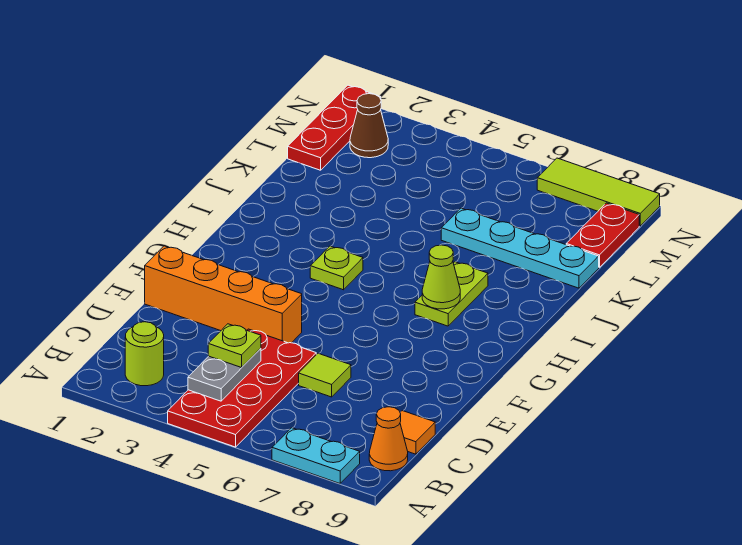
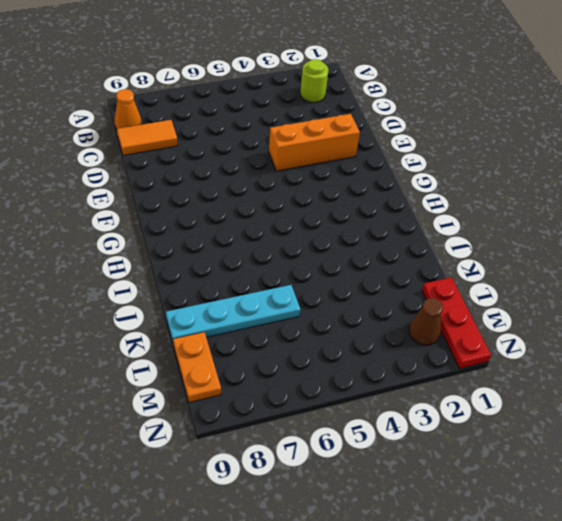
orange 1x2 tile [117,120,178,155] -> orange 1x1 tile [400,411,435,454]
orange 1x3 brick [269,114,360,171] -> orange 1x4 brick [145,246,302,343]
orange 1x2 plate [173,332,221,402] -> red 1x2 plate [566,203,639,268]
none -> red 2x4 plate [168,329,316,447]
none -> cyan 1x2 plate [272,428,360,483]
none -> lime 1x1 tile [299,353,351,397]

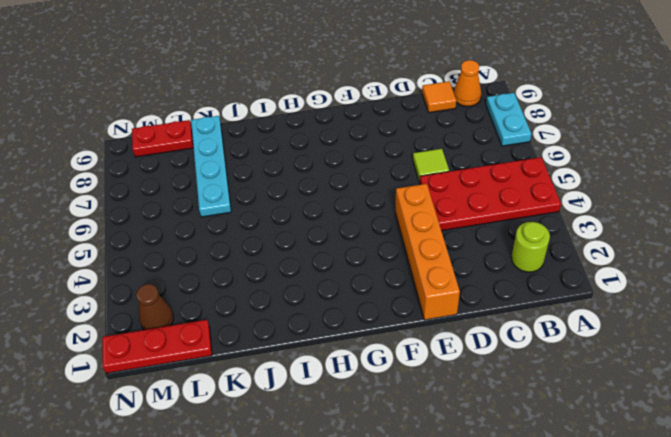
none -> lime 1x1 plate [310,246,363,290]
none -> lime 1x2 plate [415,262,488,326]
none -> lime 1x3 tile [537,158,660,226]

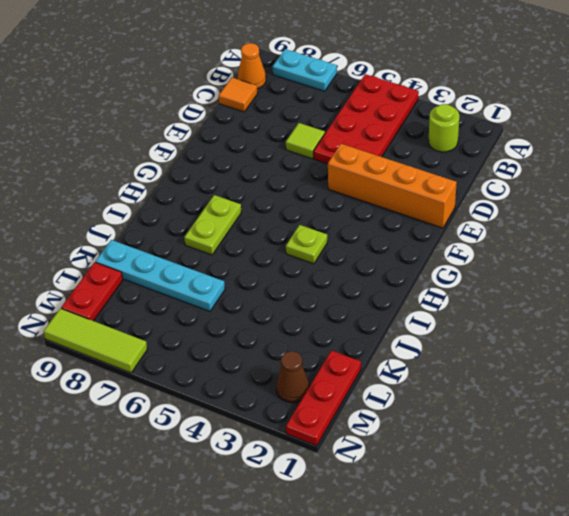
none -> grey 1x2 plate [188,348,261,401]
none -> lime 1x1 cone [422,245,460,309]
none -> lime 1x1 plate [208,324,261,368]

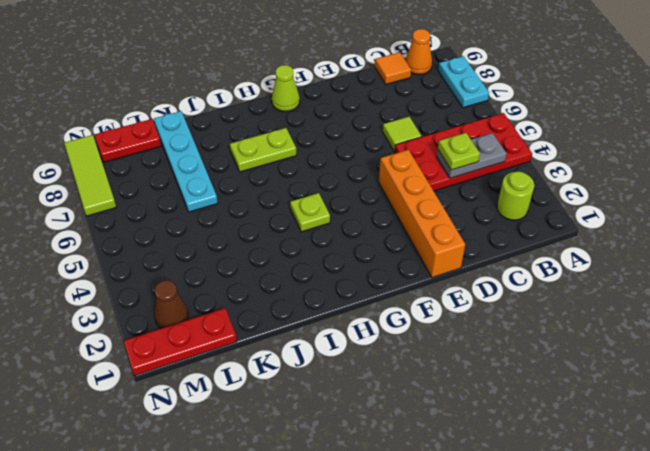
lime 1x1 cone [272,65,300,111] -> lime 1x1 cone moved to [422,245,460,309]

